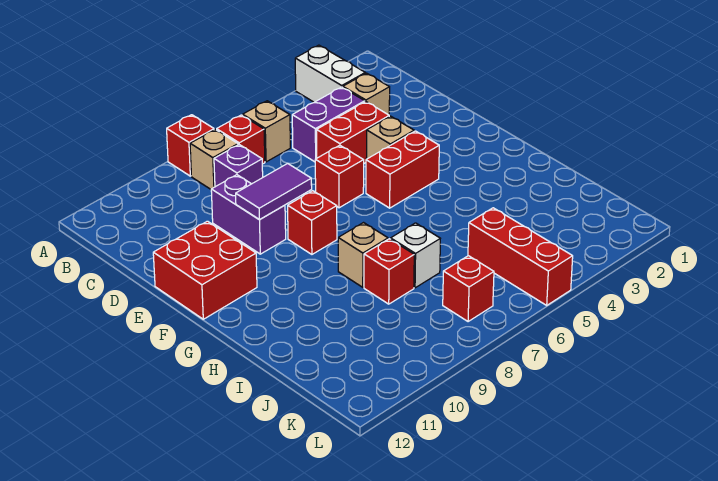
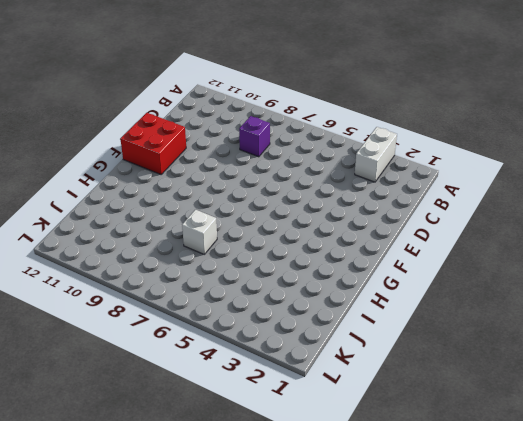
none -> red 1x1 brick [167,115,214,176]
none -> tan 1x1 brick [243,101,290,162]
none -> red 1x1 brick [217,115,265,164]

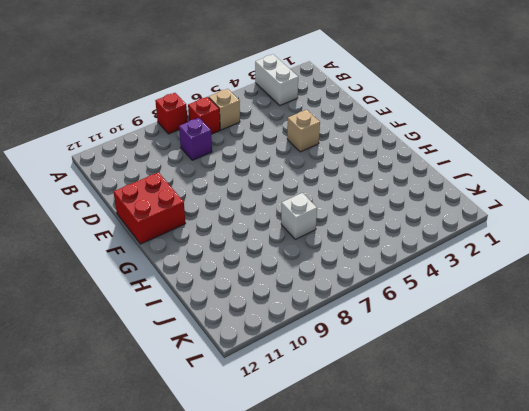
none -> tan 1x1 brick [190,130,238,189]
none -> tan 1x1 brick [343,73,390,115]
none -> purple 1x2 brick [292,87,365,162]

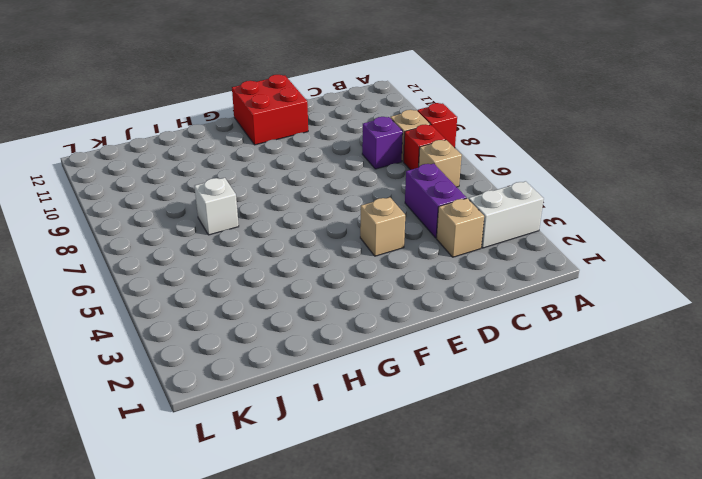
none -> red 1x2 brick [317,102,389,163]
none -> purple 1x2 brick [211,175,286,254]
none -> red 1x1 brick [315,145,364,208]

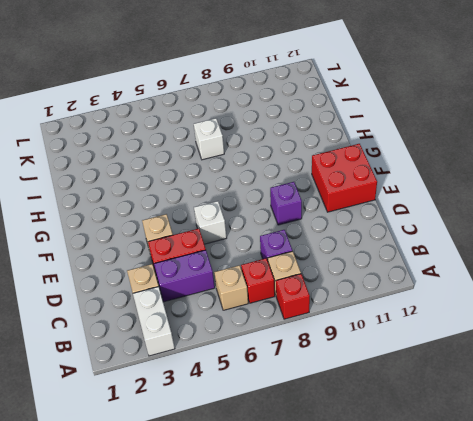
white 1x1 brick [194,201,227,244] -> red 1x1 brick [315,145,364,208]
purple 1x1 brick [270,182,302,225] -> purple 1x2 brick [211,175,286,254]
none -> red 1x2 brick [366,131,439,208]
none -> red 1x1 brick [288,191,337,254]
none -> tan 1x1 brick [338,223,388,287]

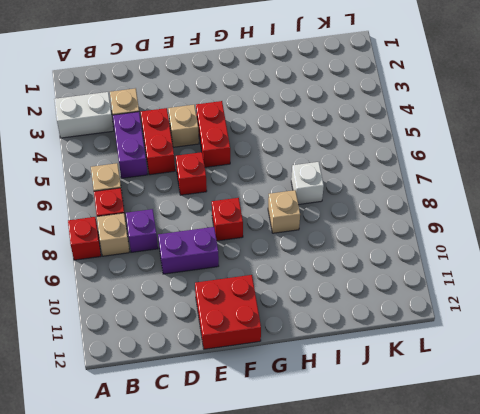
none -> red 1x1 brick [364,239,414,304]
none -> red 1x3 brick [468,208,573,305]
none -> red 1x1 brick [443,256,494,322]

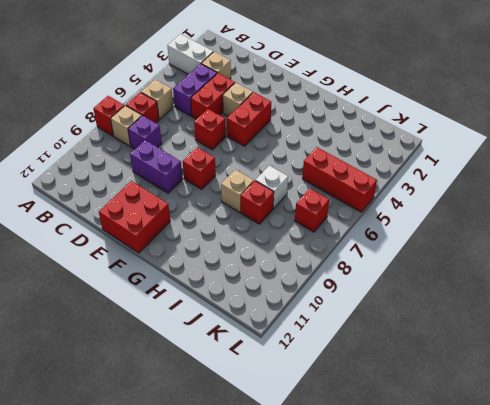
none -> purple 1x2 tile [236,163,312,219]

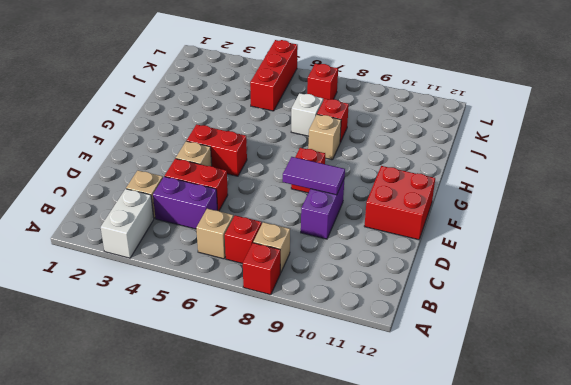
none -> purple 1x1 brick [214,145,263,187]
none -> red 1x1 brick [315,145,364,208]

